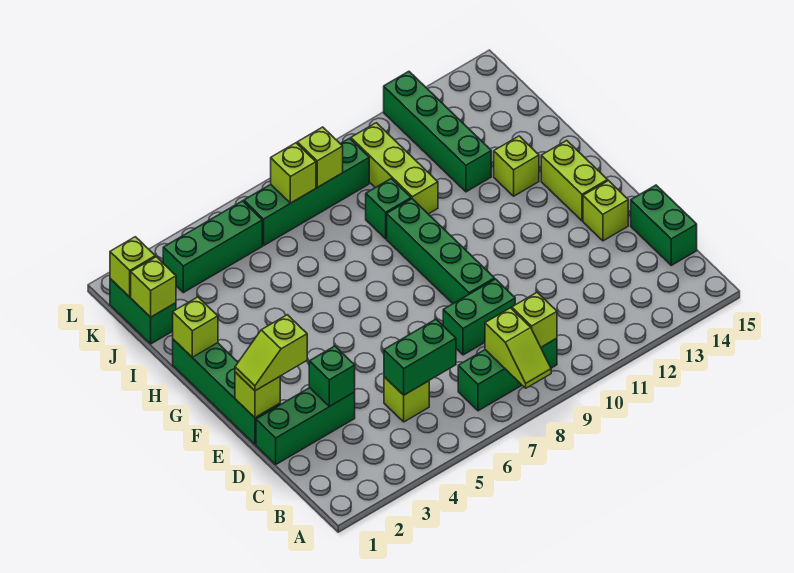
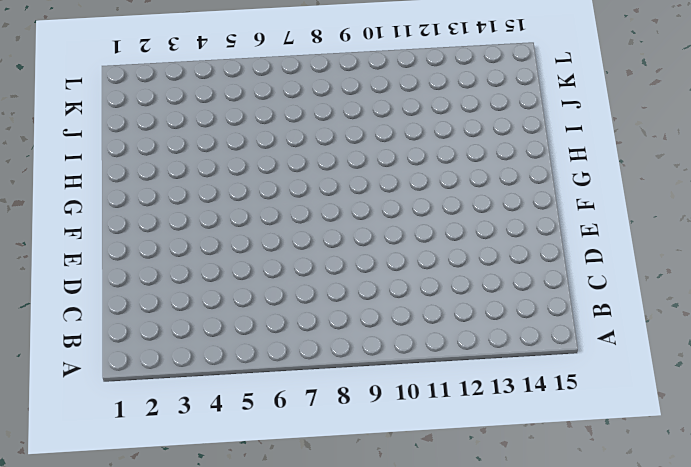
none -> green 1x3 brick [458,338,557,411]
none -> lime 1x1 brick [384,377,429,422]
none -> green 1x2 brick [631,185,697,265]

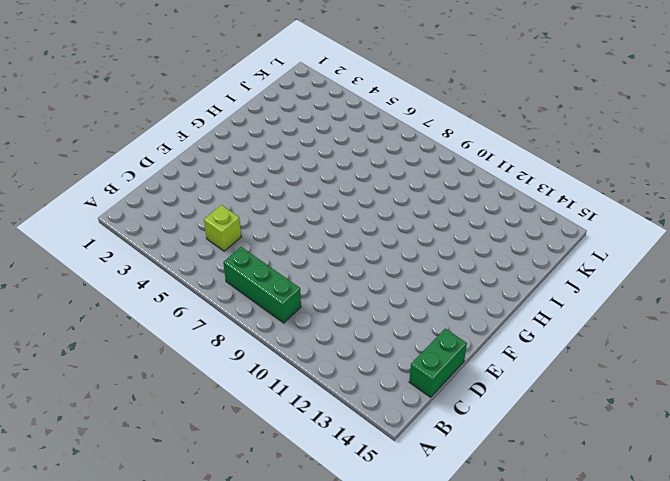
none -> green 1x3 brick [256,388,355,464]
none -> green 1x2 brick [443,279,515,355]
none -> green 1x4 brick [173,339,280,444]

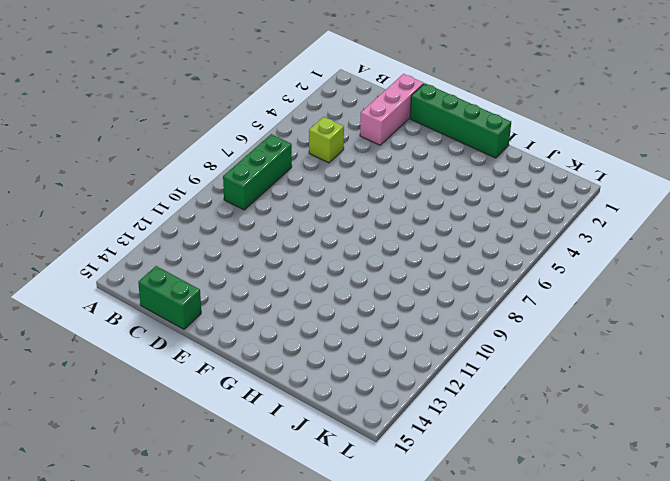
pink 1x3 brick [360,74,424,145] -> green 1x3 brick [256,388,355,464]
none -> green 1x2 brick [443,279,515,355]
none -> green 1x4 brick [387,199,495,303]
none -> lime 1x1 brick [583,181,628,241]

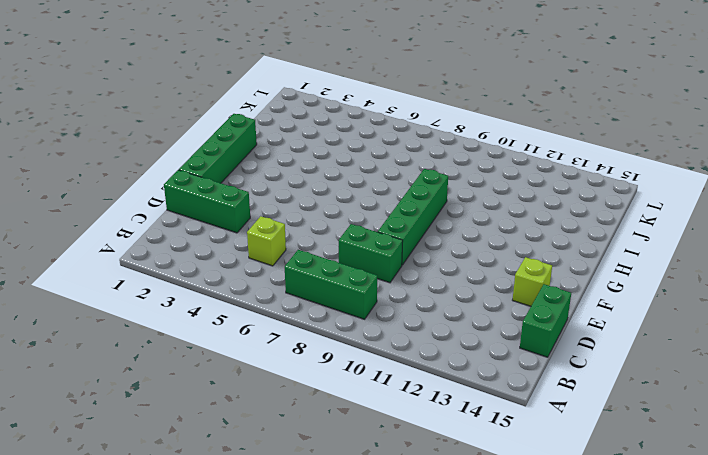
none -> lime 1x2 brick [541,140,608,221]
none -> lime 1x1 brick [494,136,539,196]
none -> green 1x1 brick [366,179,411,239]

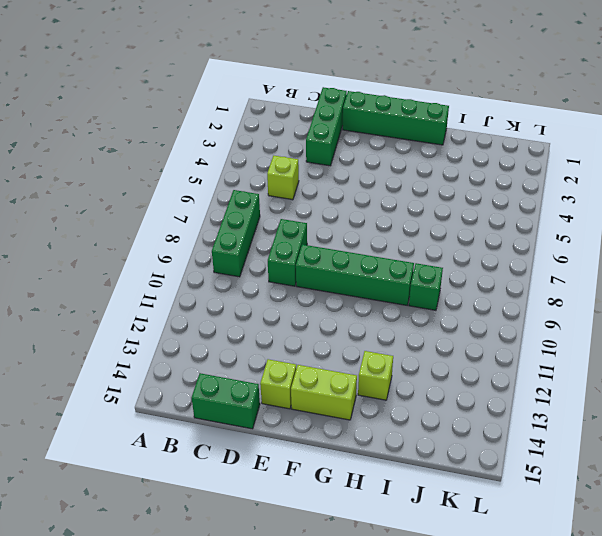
none -> lime 1x3 brick [351,123,438,214]
none -> green 1x4 brick [384,71,491,192]
none -> green 1x2 brick [110,279,176,344]

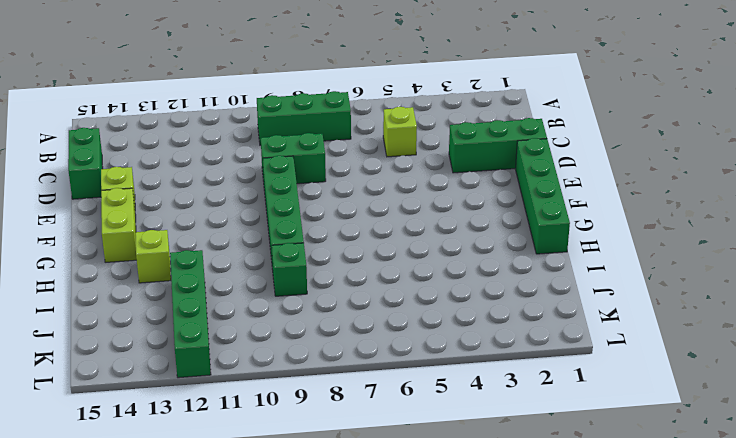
none -> lime 1x3 brick [351,123,438,214]
none -> green 1x2 brick [110,279,176,344]
none -> green 1x3 brick [163,201,262,293]

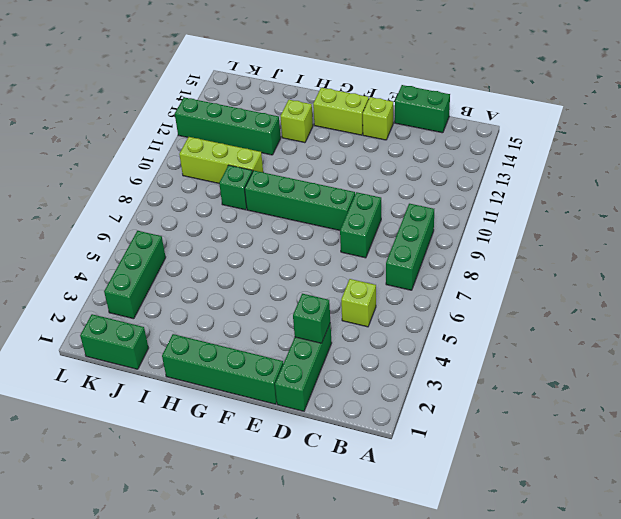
none -> green 1x4 brick [244,138,369,245]
none -> lime 1x2 slope [485,308,551,388]
none -> lime 1x1 brick [512,292,557,347]

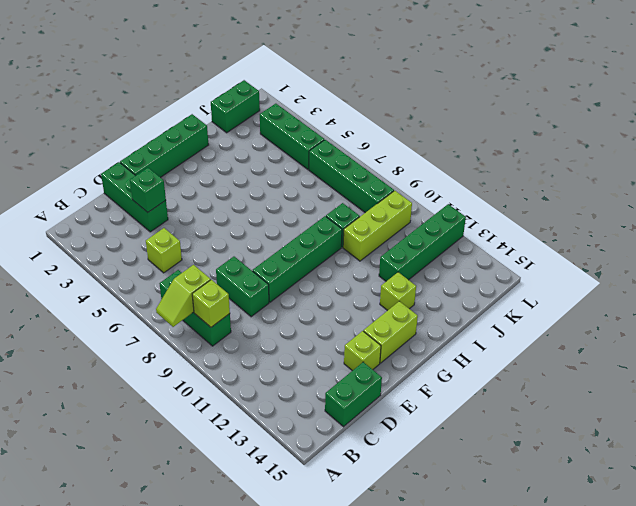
none -> green 1x2 brick [384,319,456,395]
none -> lime 1x1 brick [235,372,280,418]
none -> lime 1x1 brick [173,297,218,357]

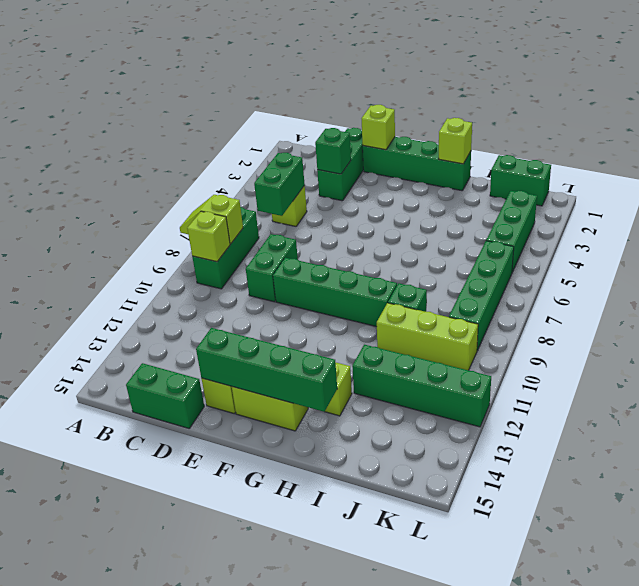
green 1x4 brick [196,328,337,412] -> none
none -> lime 1x1 brick [131,257,176,317]
none -> lime 1x1 brick [110,237,155,297]
none -> lime 1x1 brick [271,143,316,203]

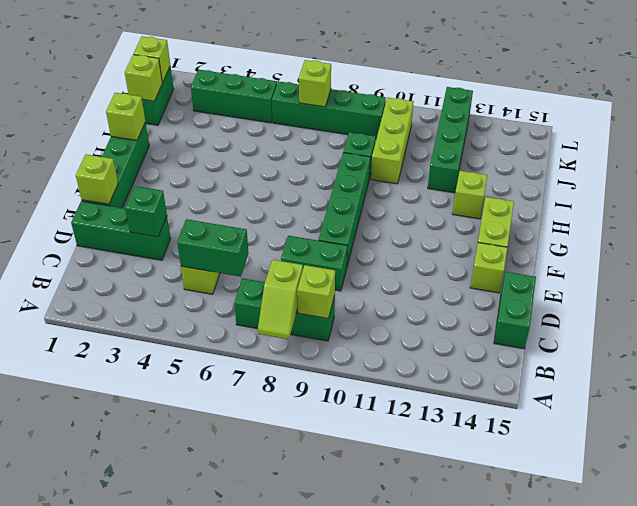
none -> lime 1x1 brick [297,127,343,187]
none -> lime 1x2 slope [235,315,307,391]

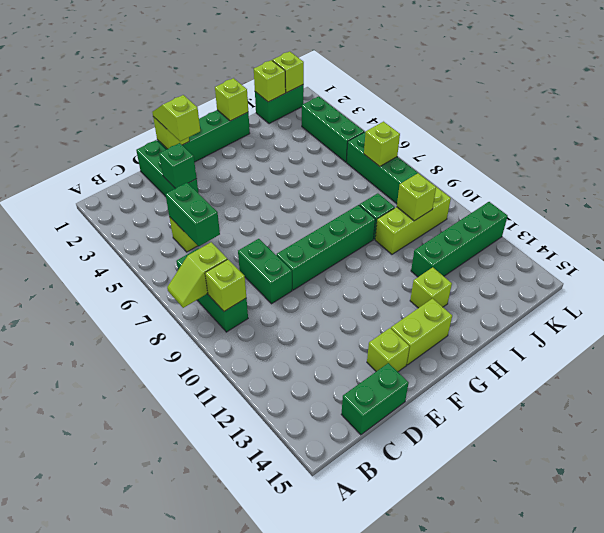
lime 1x1 brick [397,173,436,221] -> lime 1x1 brick moved to [297,127,343,187]

